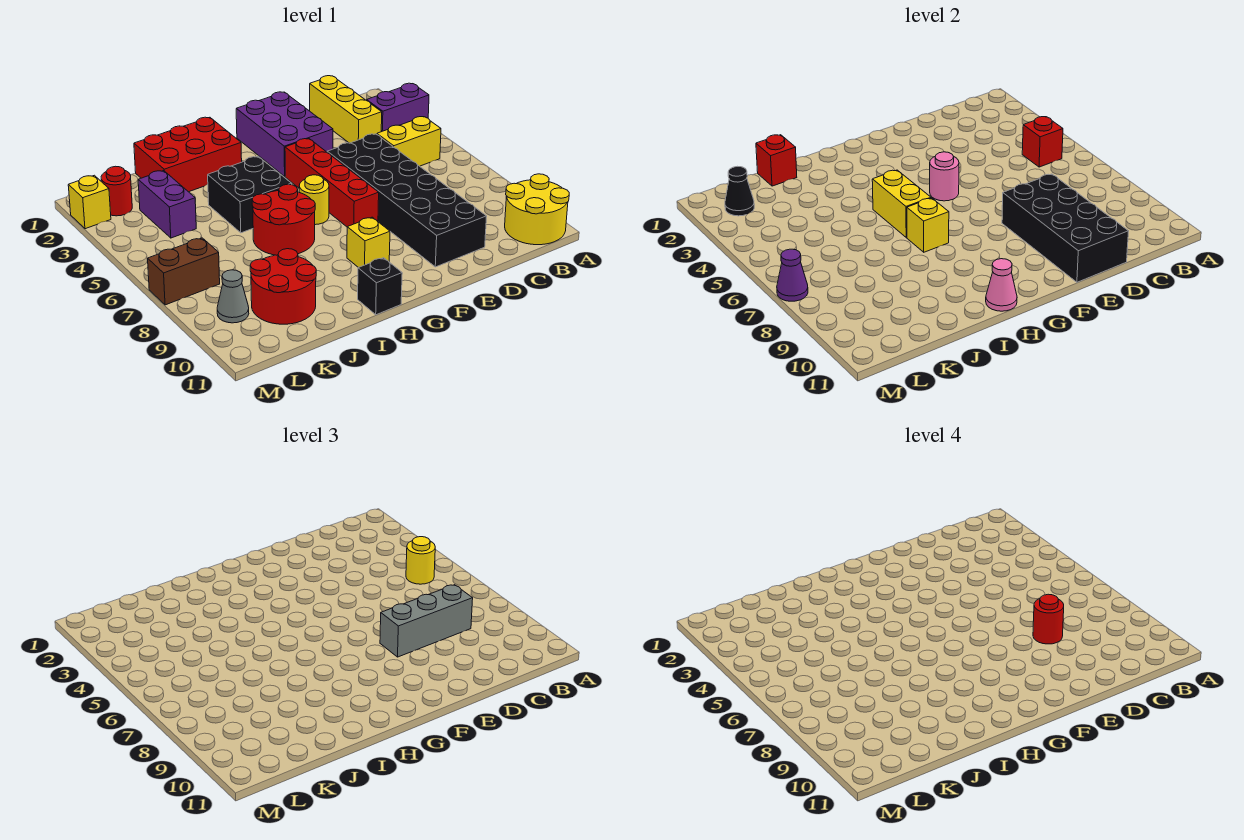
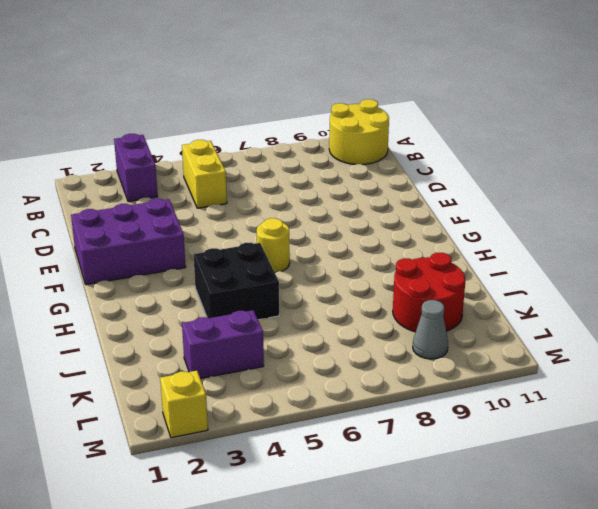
none -> yellow 1x3 brick [310,76,382,143]
none -> black 2x6 brick [327,134,487,267]
none -> red 1x4 brick [285,139,379,227]
none -> yellow 1x1 brick [347,217,390,268]

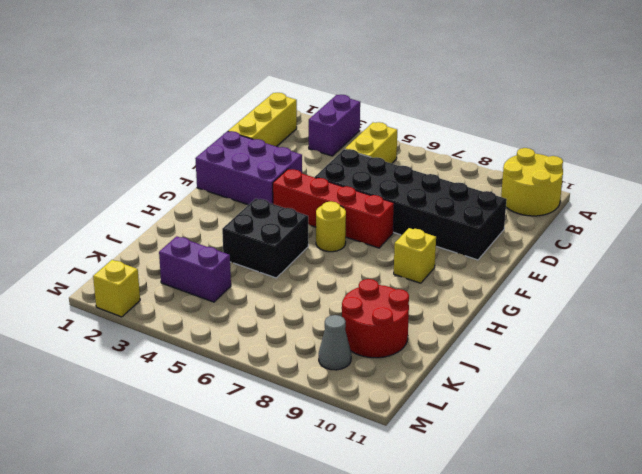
yellow 1x3 brick [228,93,297,147] -> yellow 1x3 brick turned to [310,76,382,143]
none -> red 2x3 brick [134,117,242,192]
none -> red 2x2 round brick [252,184,315,255]
none -> black 1x1 brick [358,258,402,315]
none -> red 1x1 round brick [101,166,132,216]

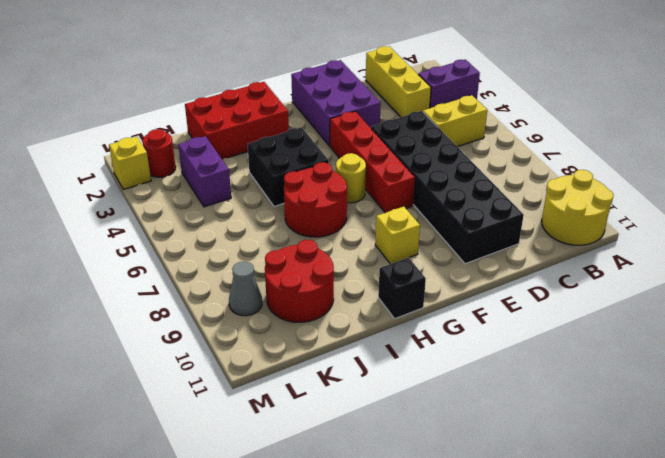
none -> brown 1x2 brick [148,238,220,305]
none -> red 1x1 brick [1022,117,1063,167]
none -> black 2x4 brick [1002,174,1129,282]
none -> pink 1x1 round brick [930,152,959,201]

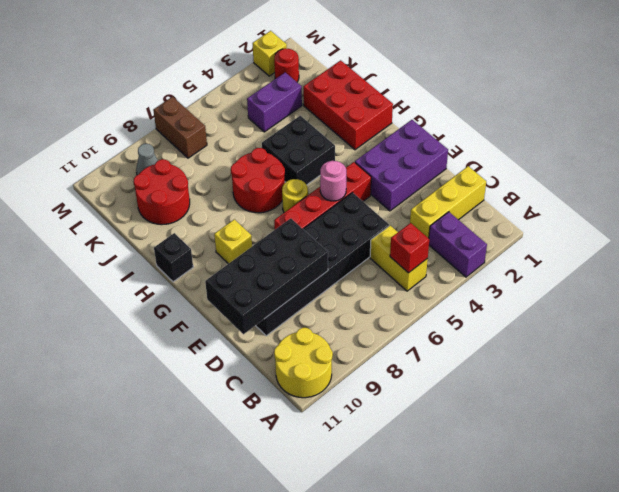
none -> yellow 1x2 brick [872,170,931,238]
none -> yellow 1x1 brick [907,198,949,252]
none -> pink 1x1 cone [986,259,1017,311]
none -> red 1x1 brick [756,135,797,186]

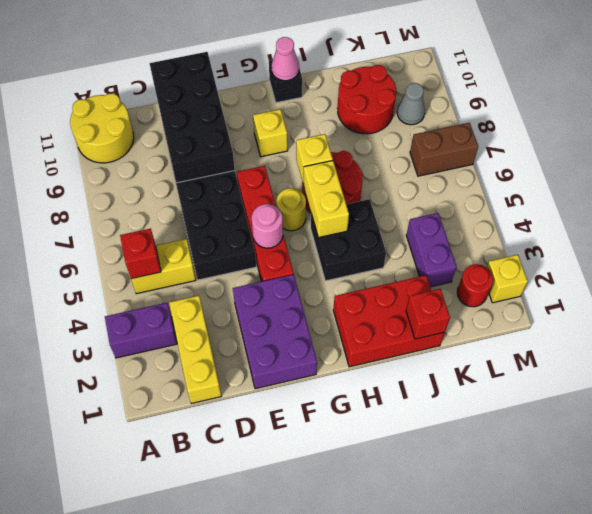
none -> black 1x1 cone [725,166,754,216]
none -> purple 1x1 cone [777,249,808,301]
none -> yellow 1x1 round brick [406,537,435,584]
none -> grey 1x3 brick [380,585,473,657]

